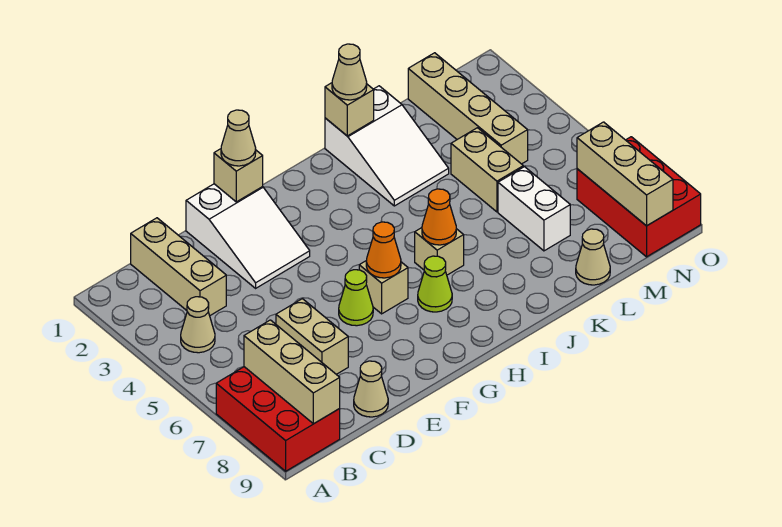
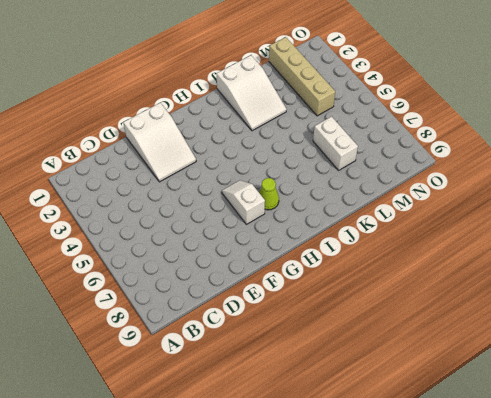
white 1x2 slope [222,180,265,224] -> tan 1x1 brick [359,261,408,314]
none -> red 2x3 brick [216,367,340,471]
none -> tan 1x1 cone [181,297,215,353]
none -> tan 1x3 brick [131,218,226,316]

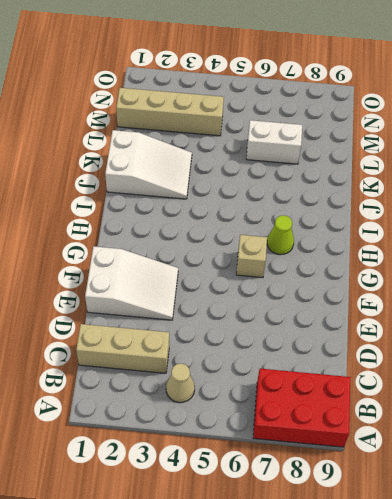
none -> tan 1x2 brick [276,299,348,374]
none -> tan 1x1 cone [354,361,388,417]
none -> lime 1x1 cone [339,270,373,326]

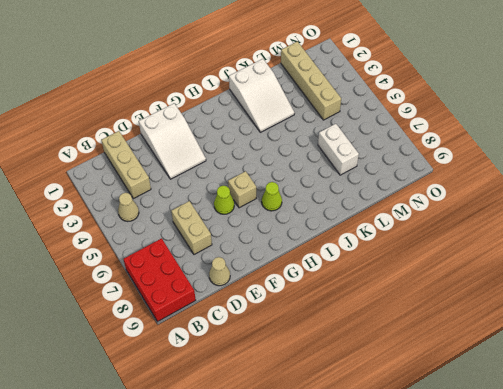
none -> tan 1x1 brick [415,228,464,275]
none -> tan 1x2 brick [451,128,523,212]
none -> tan 1x1 cone [576,229,610,285]

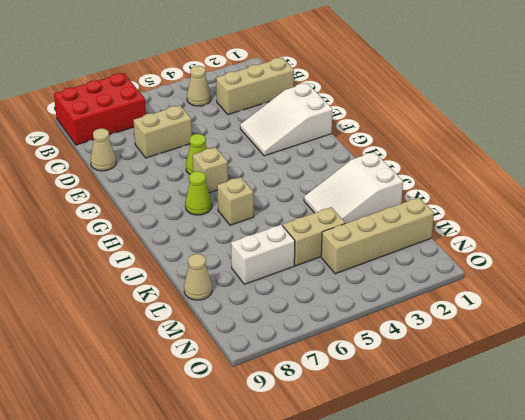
none -> red 2x3 brick [577,137,701,257]
none -> tan 1x3 brick [244,320,340,424]
none -> tan 1x1 brick [214,149,263,202]

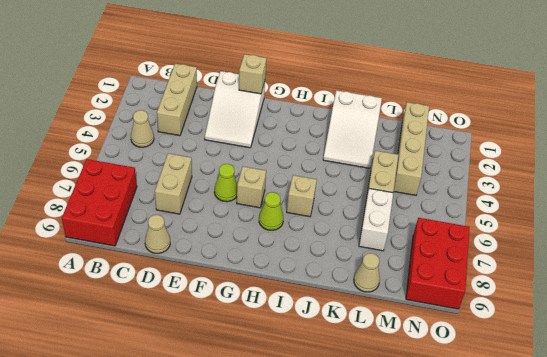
none -> tan 1x3 brick [244,320,340,424]
none -> orange 1x1 cone [366,222,401,278]
none -> orange 1x1 cone [422,189,456,245]

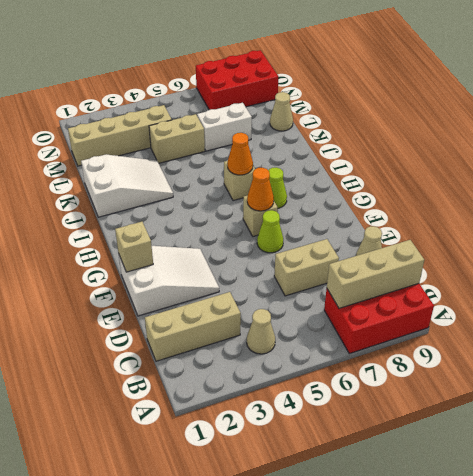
none -> tan 1x1 brick [325,83,374,136]
none -> tan 1x3 brick [577,122,673,226]
none -> tan 1x1 cone [221,110,256,166]

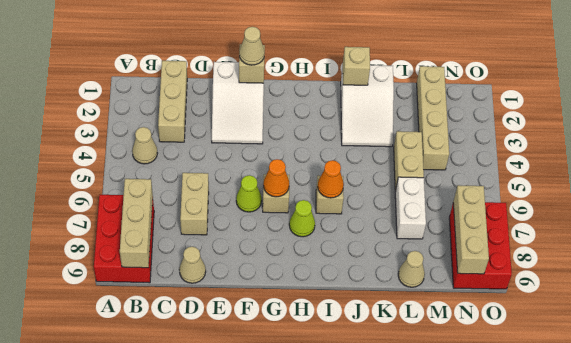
none -> tan 1x1 cone [332,44,367,100]

